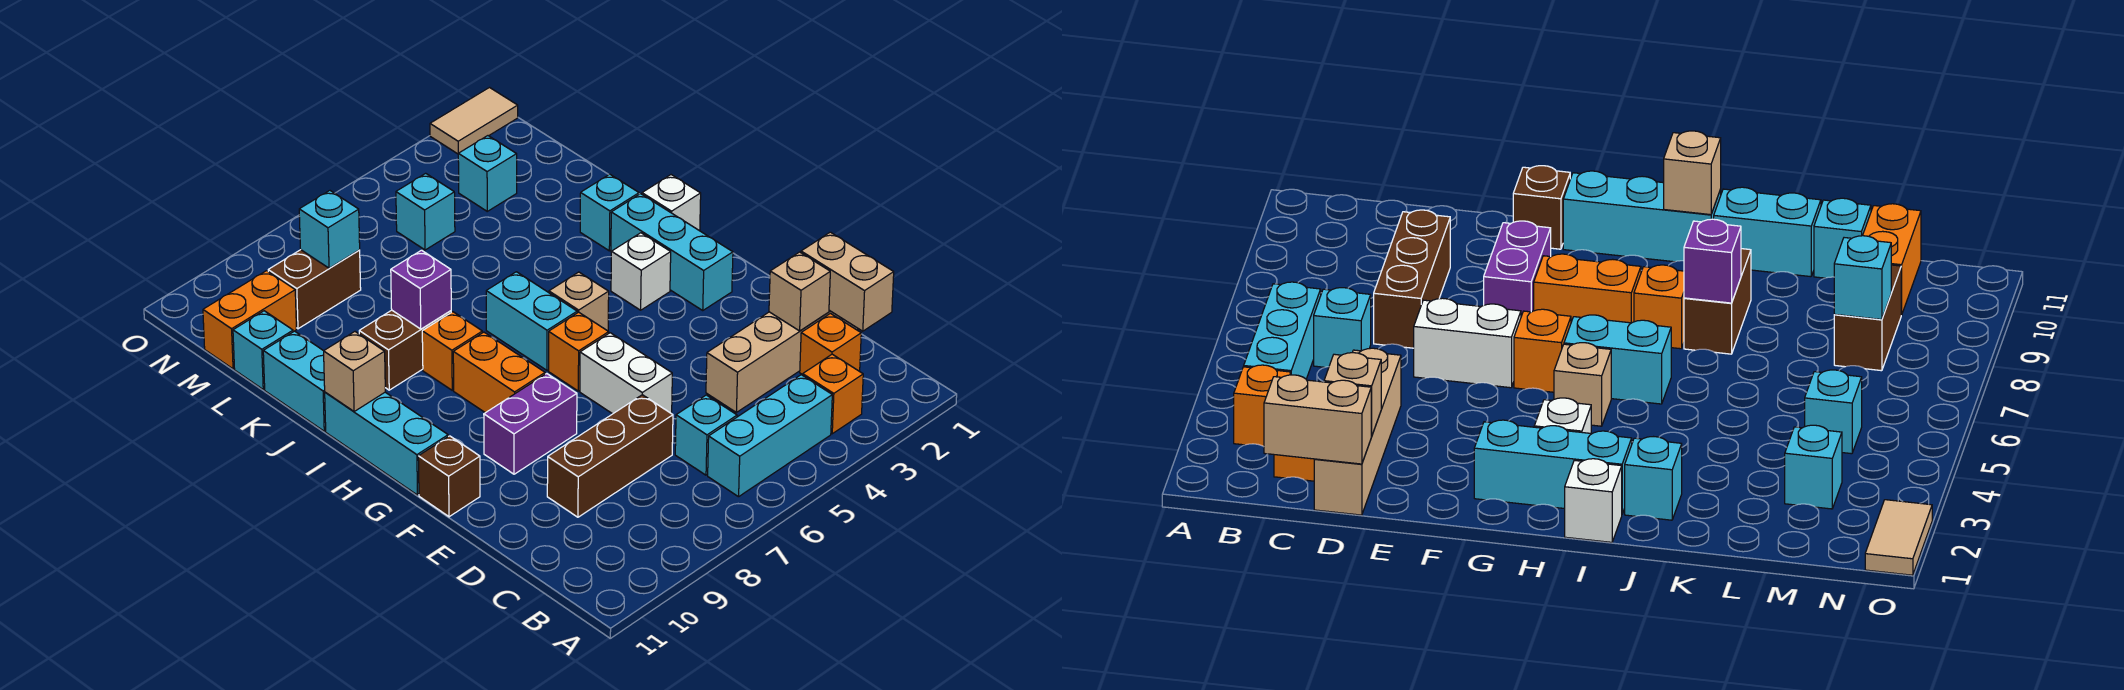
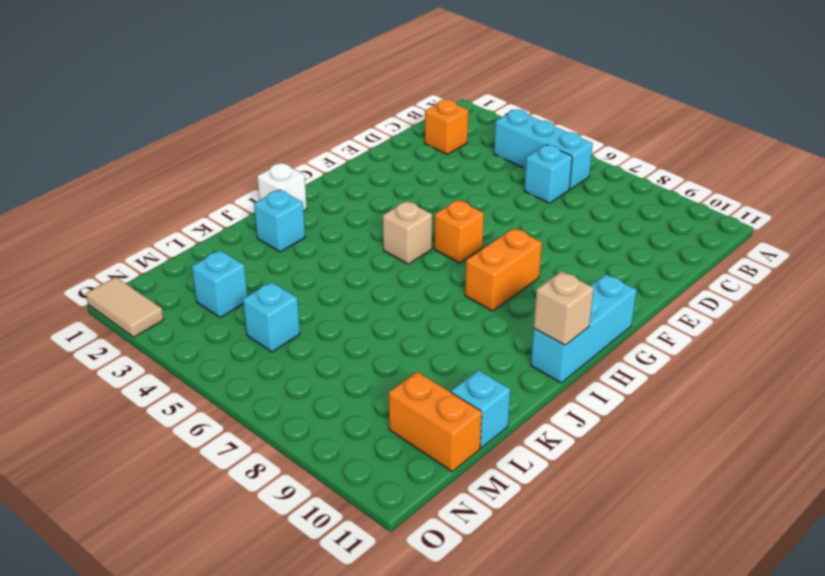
none -> orange 1x1 brick [803,354,863,434]
none -> tan 1x4 brick [706,310,858,412]
none -> brown 1x3 brick [547,395,673,517]
none -> white 1x2 brick [580,333,672,414]

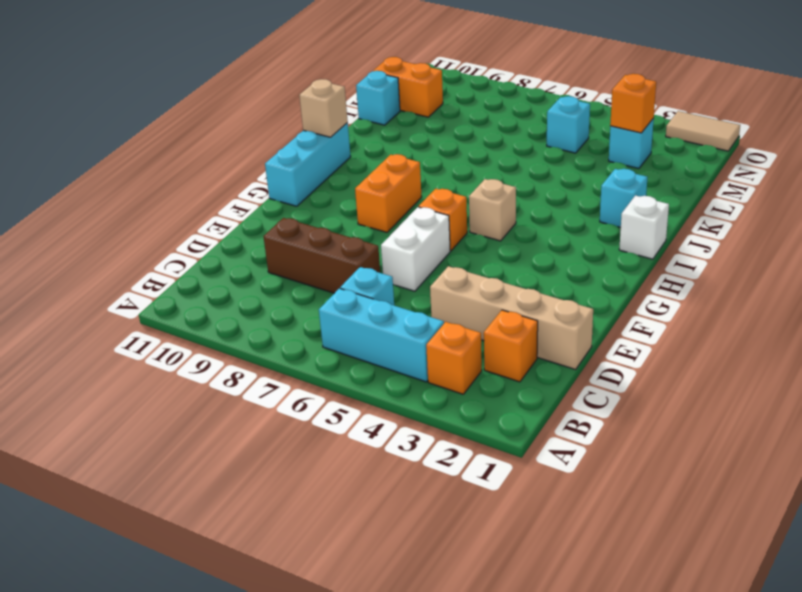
orange 1x1 brick [610,74,656,133] -> orange 1x1 brick moved to [422,312,482,390]
none -> purple 1x2 brick [484,374,577,474]
none -> brown 1x1 brick [418,436,480,517]
none -> cyan 1x3 brick [611,194,733,310]
none -> white 1x1 brick [611,233,671,310]

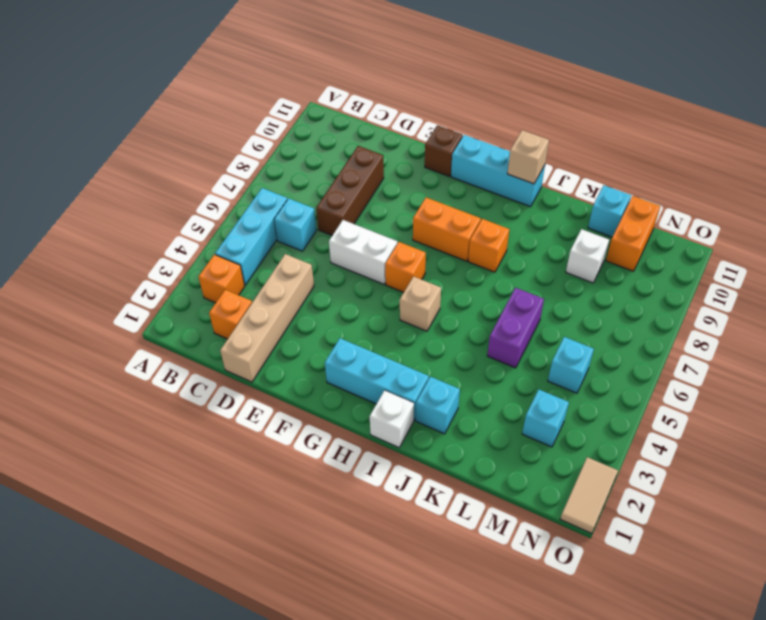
purple 1x2 brick [487,288,544,368] -> purple 1x2 brick moved to [484,374,577,474]
white 1x1 brick [566,229,609,283] -> white 1x1 brick moved to [611,233,671,310]
none -> cyan 1x2 brick [486,272,577,370]
none -> brown 1x2 brick [359,310,451,390]
none -> cyan 1x2 brick [263,331,326,431]
none -> brown 1x2 brick [268,250,361,329]

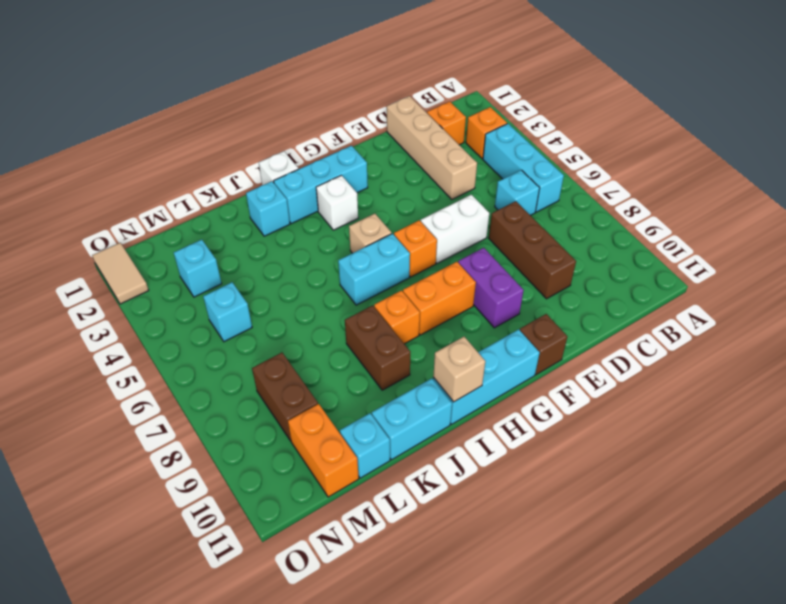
none -> tan 1x2 brick [801,232,894,331]
none -> tan 1x1 brick [769,252,830,331]
none -> purple 1x1 brick [391,250,451,329]
none -> cyan 1x1 brick [299,191,360,268]

